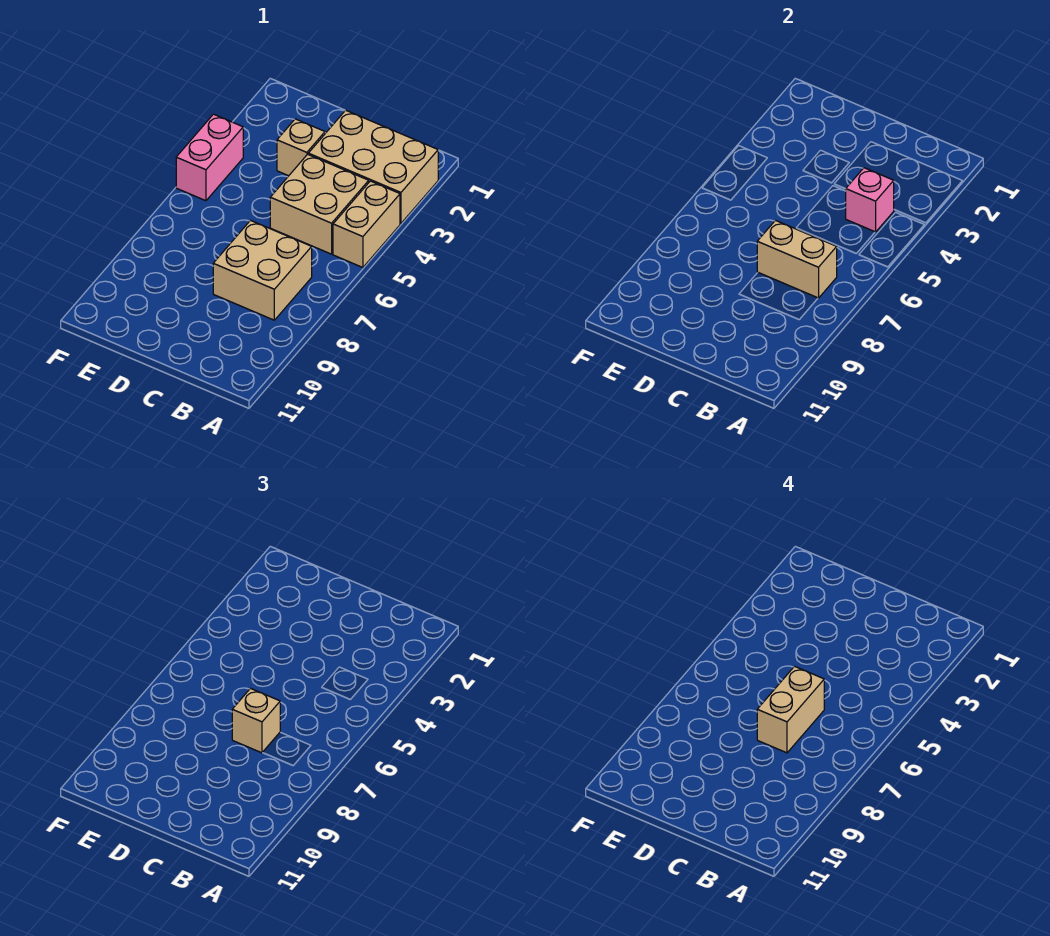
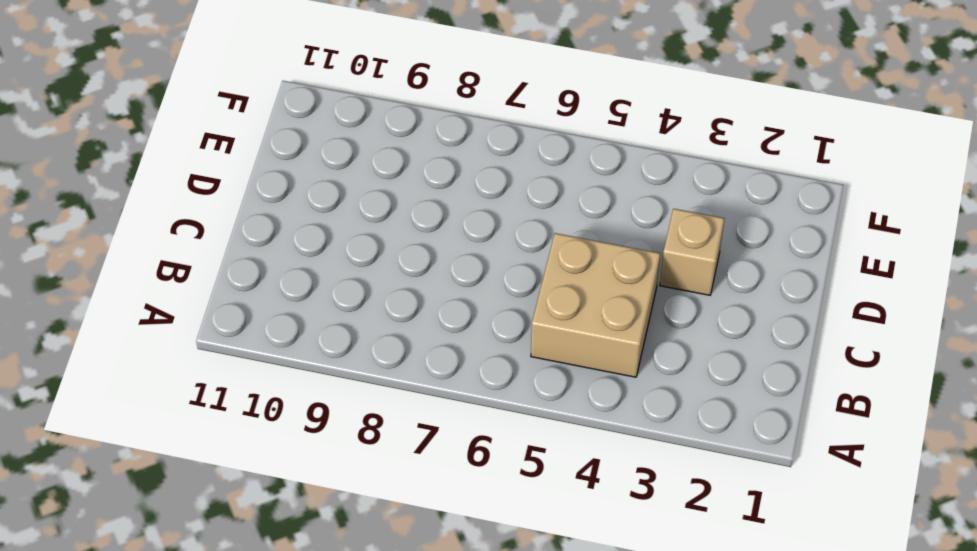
none -> tan 2x3 brick [308,110,438,223]
none -> tan 1x2 brick [333,181,400,268]

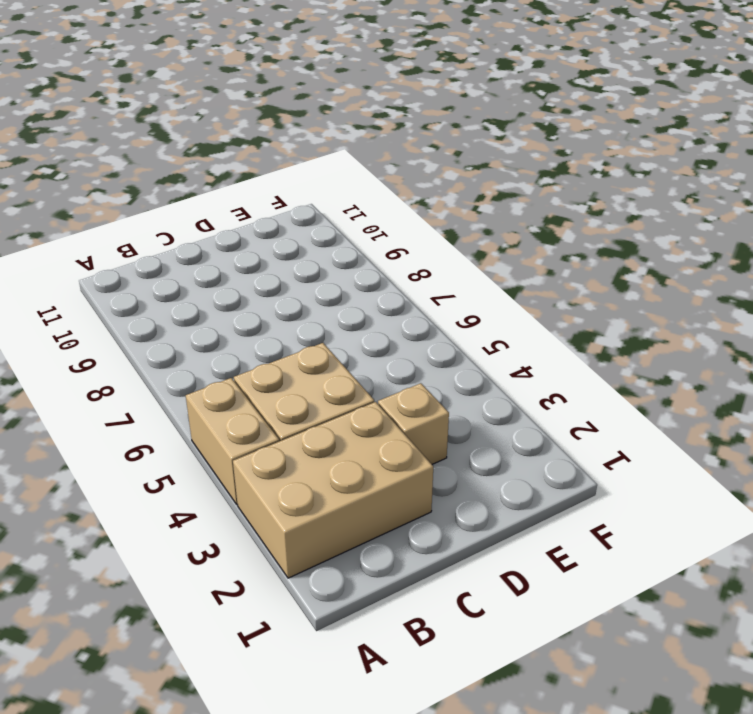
none -> tan 2x2 brick [213,220,312,320]
none -> pink 1x2 brick [176,114,243,201]

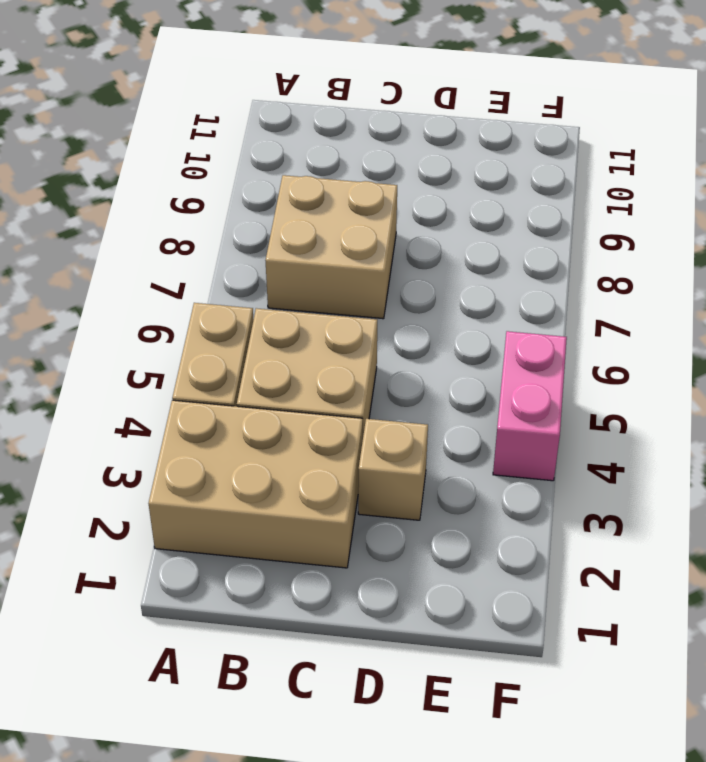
none -> pink 1x1 brick [846,168,894,232]
none -> tan 1x2 brick [757,220,837,298]

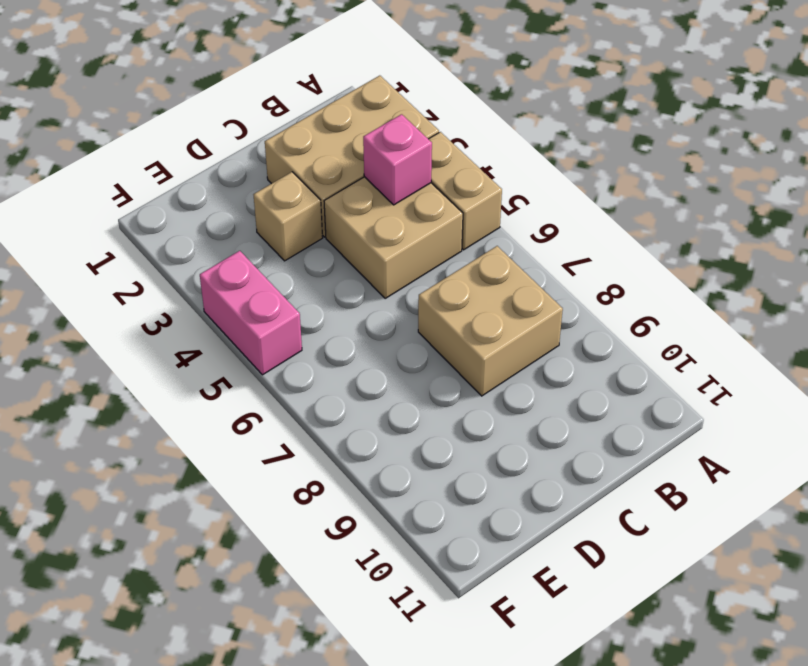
none -> tan 1x2 brick [757,220,837,298]
none -> tan 1x1 brick [232,688,280,753]

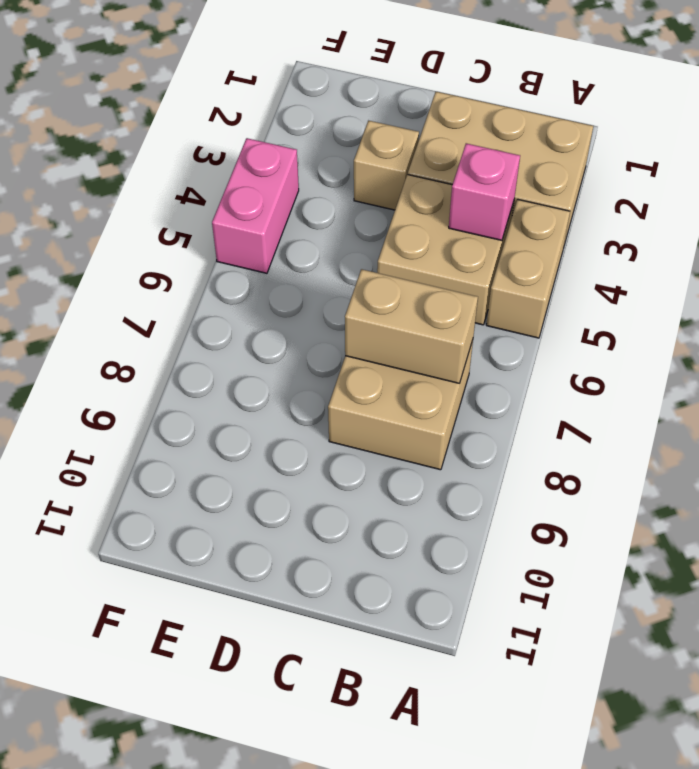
none -> tan 1x1 brick [232,688,280,753]
none -> tan 1x2 brick [757,666,824,753]

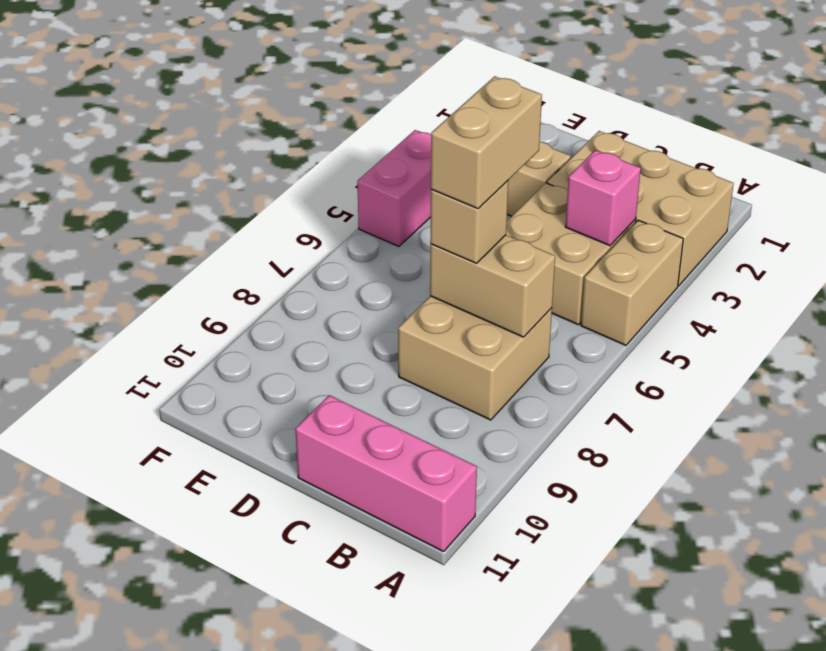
pink 1x3 brick [295,395,477,552] -> none

